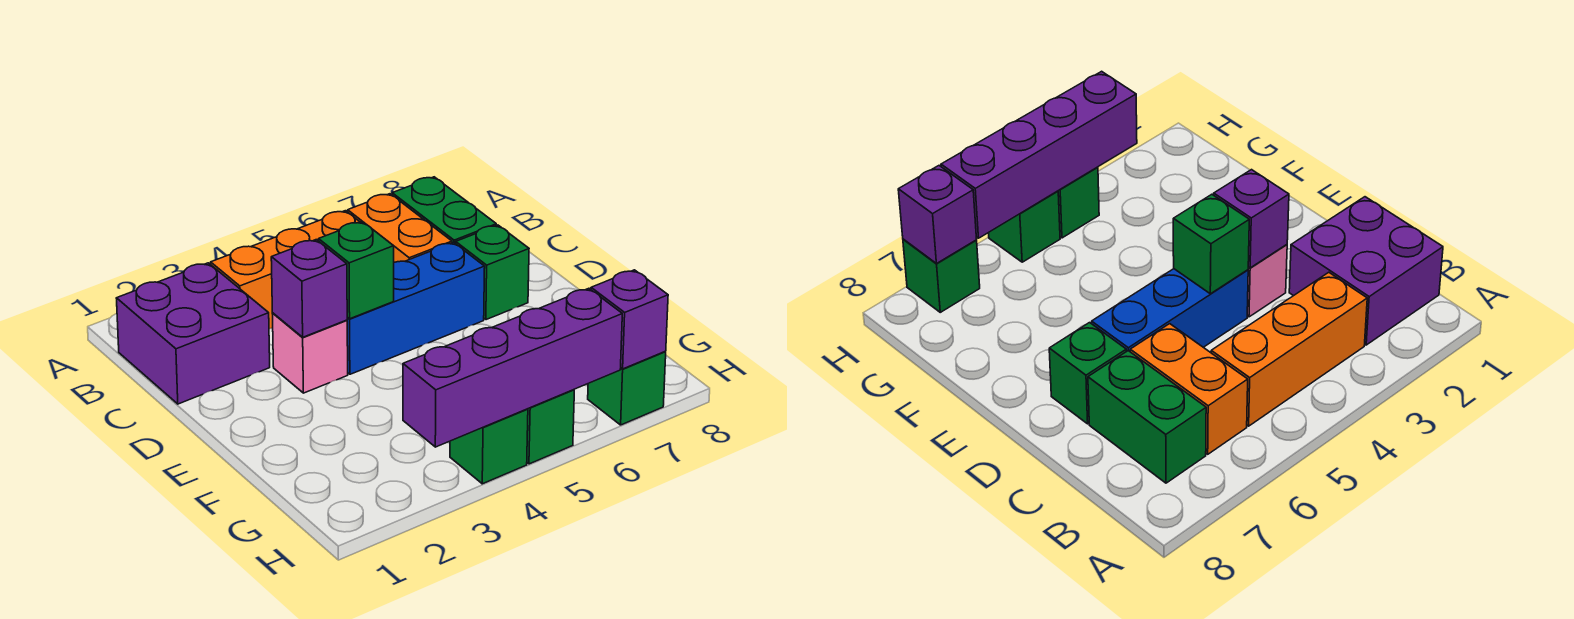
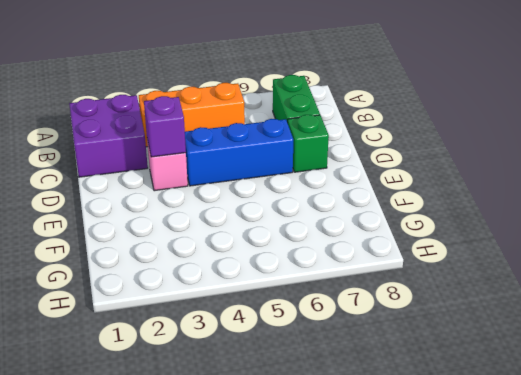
none -> orange 1x2 brick [348,194,452,262]
none -> green 1x1 brick [450,409,528,484]
none -> green 1x1 brick [527,390,574,464]

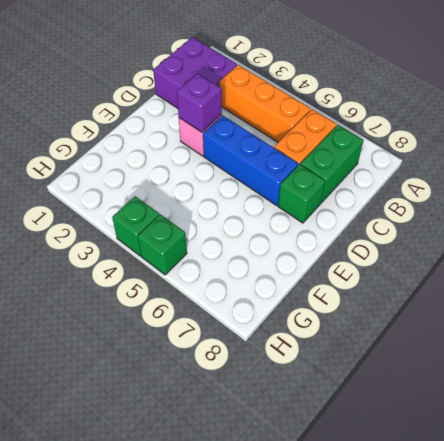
none -> green 1x1 brick [588,351,666,425]
none -> green 1x1 brick [318,222,394,319]
none -> purple 1x4 brick [403,288,622,447]

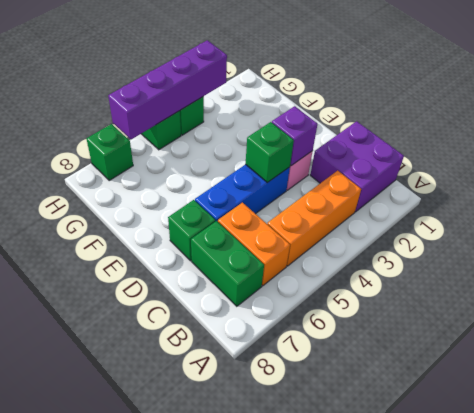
none -> purple 1x1 brick [591,270,668,369]

